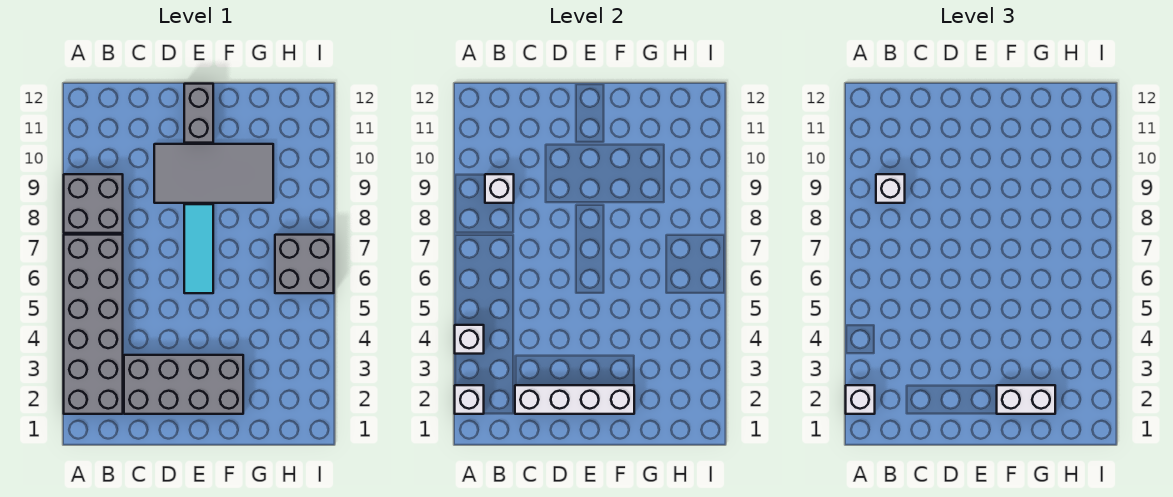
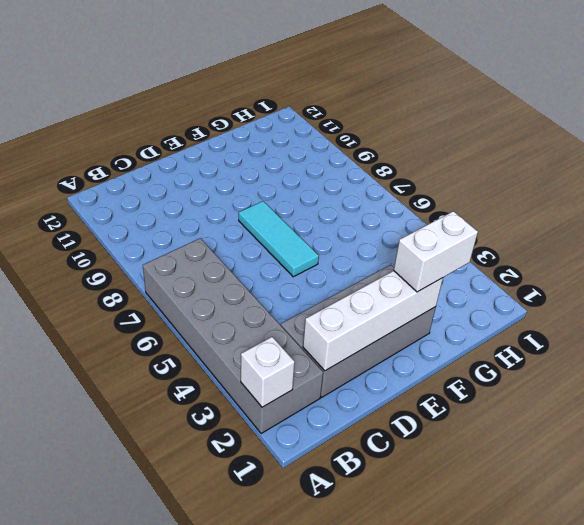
none -> grey 2x2 brick [64,174,123,233]
none -> grey 2x4 tile [154,144,273,203]
none -> grey 1x2 brick [184,84,213,143]

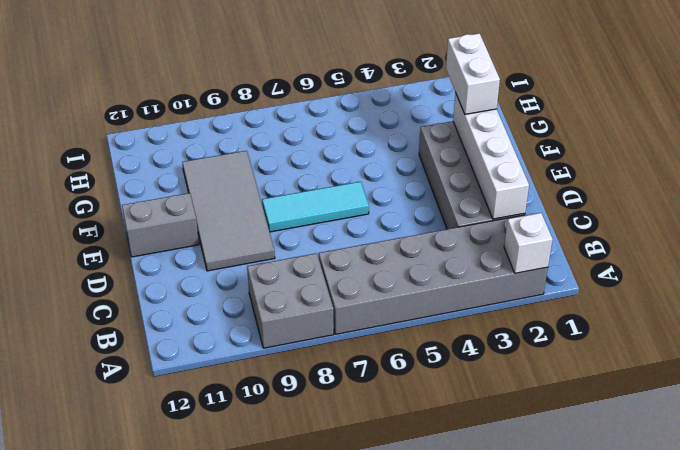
none -> grey 2x2 brick [275,235,334,293]
none -> white 1x1 brick [455,325,484,354]
none -> white 1x1 brick [485,174,514,203]

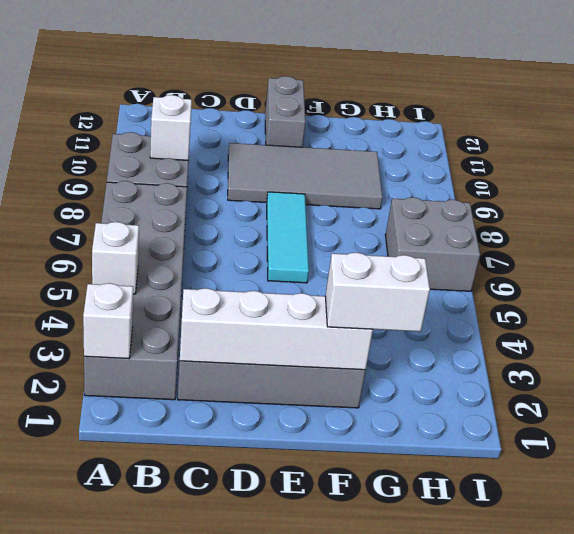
none -> white 1x1 brick [846,385,875,414]
none -> white 1x1 brick [876,174,905,203]

